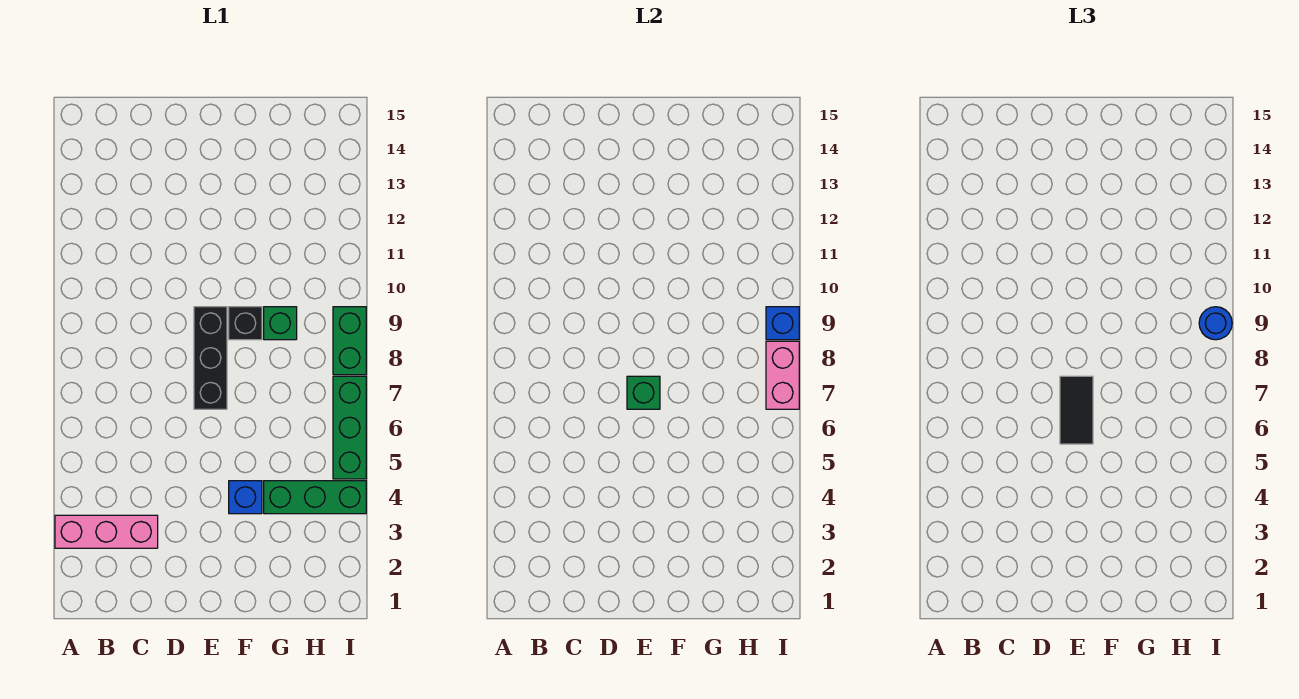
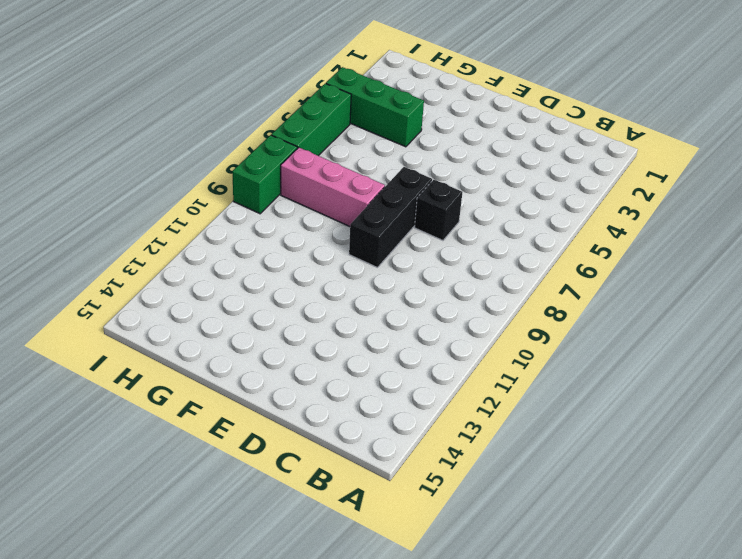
black 1x1 brick [415,180,462,240] -> black 1x1 brick moved to [229,307,262,340]
pink 1x3 brick [281,148,385,226] -> pink 1x3 brick moved to [55,515,158,548]
none -> blue 1x1 brick [229,481,262,514]
none -> green 1x1 brick [264,307,297,340]
none -> green 1x1 brick [627,376,660,409]

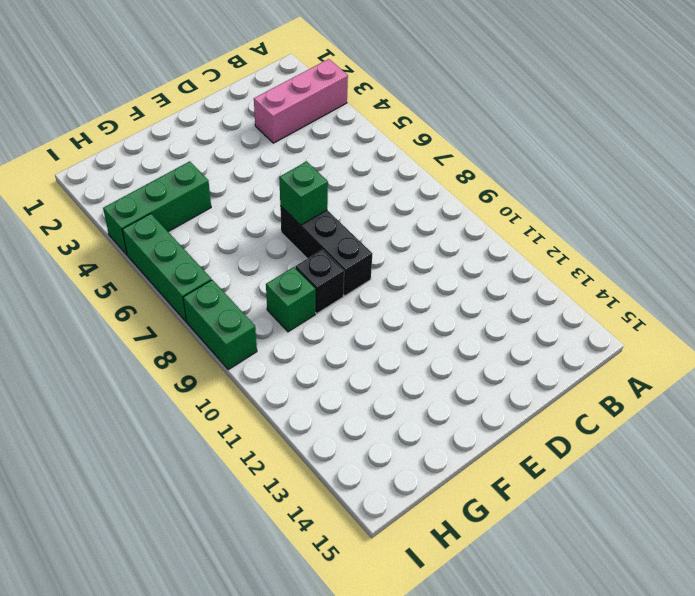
none -> blue 1x1 brick [229,481,262,514]
none -> pink 1x2 brick [766,341,799,409]
none -> blue 1x1 brick [766,307,799,340]

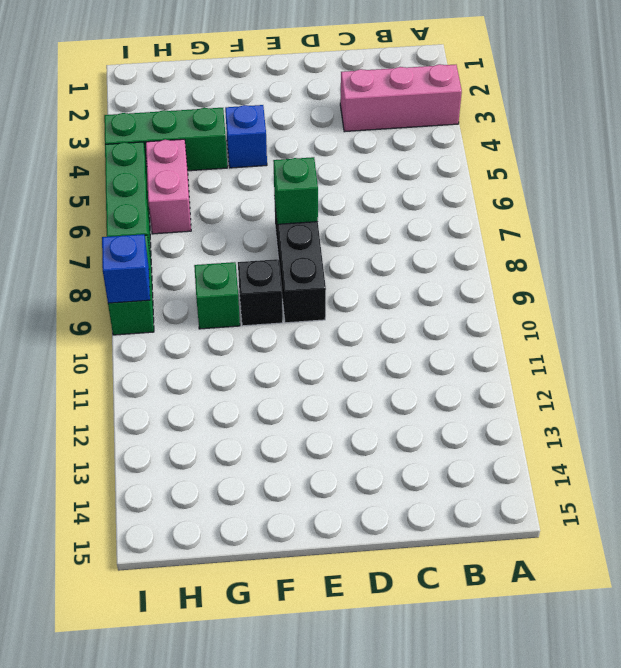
pink 1x2 brick [146,139,191,234] -> pink 1x2 brick moved to [766,341,799,409]
none -> black 1x2 tile [1060,376,1093,444]
none -> blue 1x1 round brick [1199,307,1232,340]

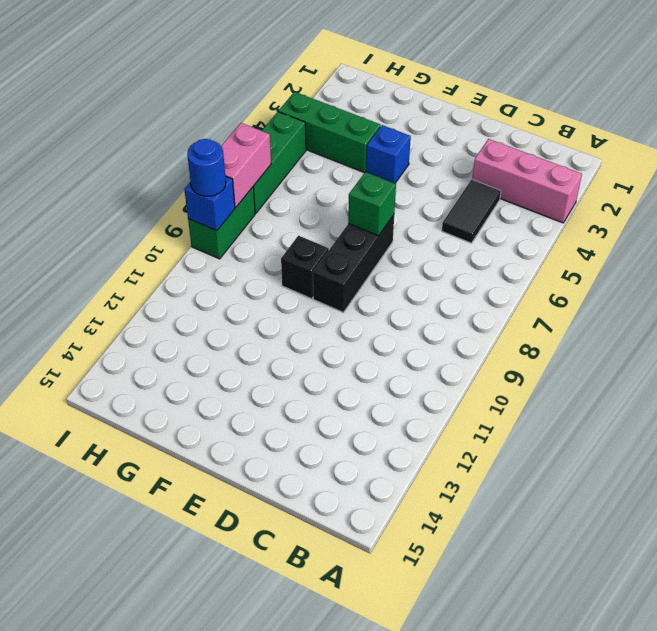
black 1x2 tile [442,180,501,243] -> black 1x2 tile moved to [1060,376,1093,444]
none -> green 1x1 brick [264,307,297,340]

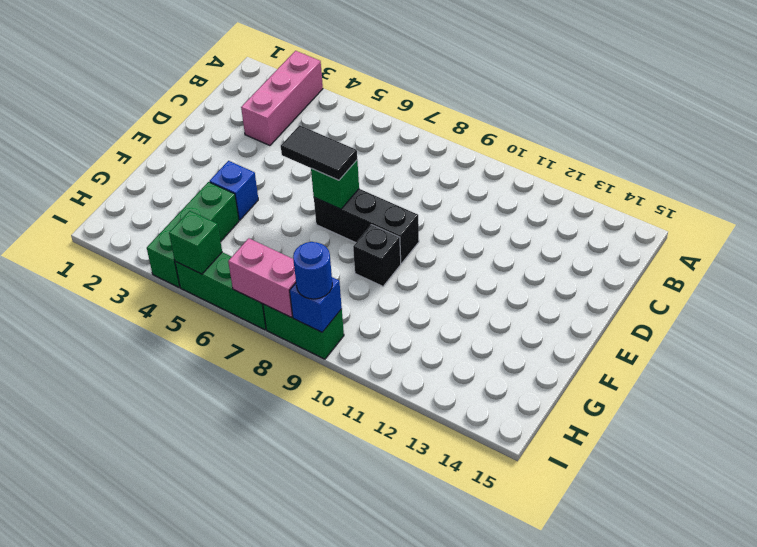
green 1x1 brick [169,211,222,274] -> green 1x1 brick moved to [264,307,297,340]

